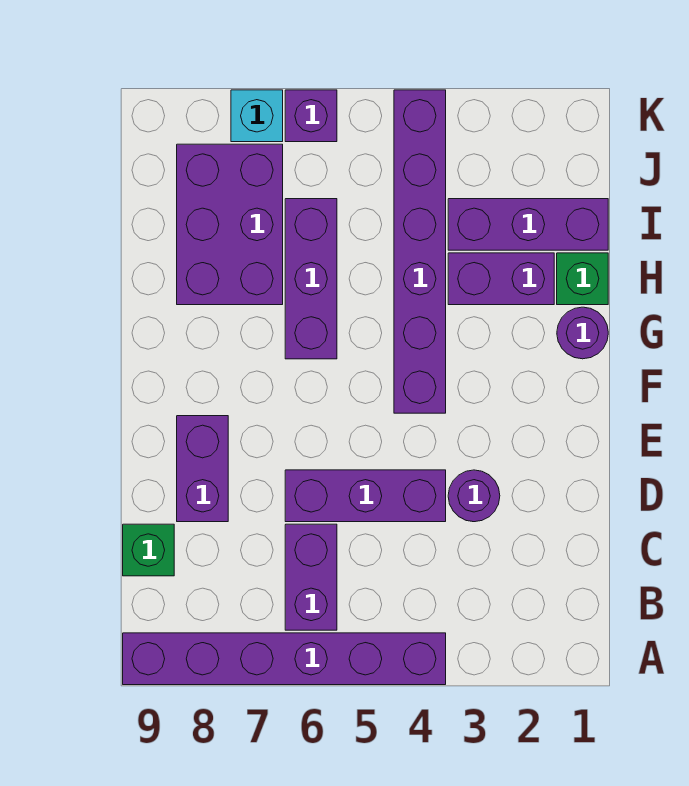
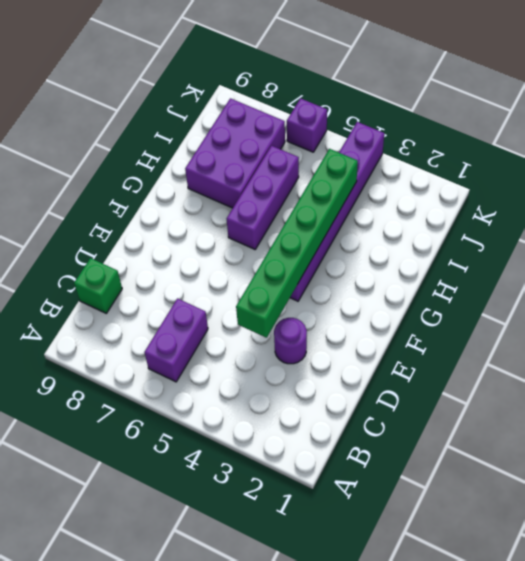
green 1x6 brick [236,149,358,338] -> none
none -> purple 1x6 brick [123,633,446,685]
none -> purple 1x3 brick [285,470,446,522]
none -> purple 1x2 brick [177,416,228,522]

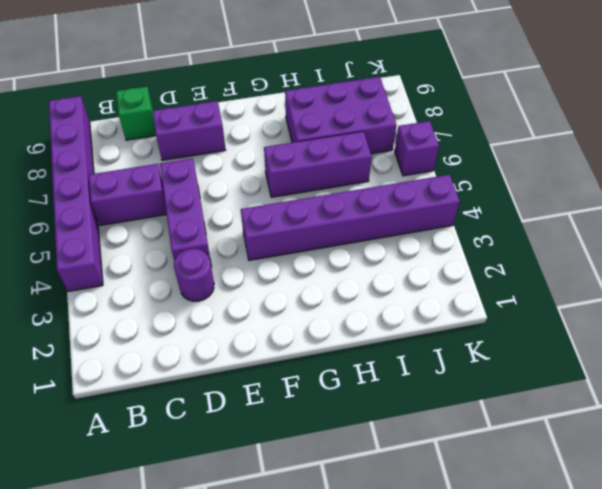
none -> purple 1x1 round brick [557,307,608,359]
none -> green 1x1 brick [557,253,608,305]
none -> purple 1x2 brick [448,253,554,305]

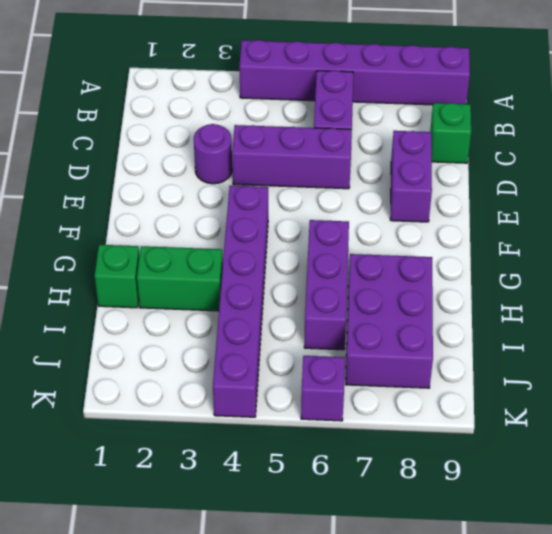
green 1x2 brick [137,246,223,311] -> purple 1x2 brick [448,253,554,305]
none -> purple 1x1 round brick [557,307,608,359]
none -> purple 1x3 brick [448,199,608,250]
none -> cyan 1x1 brick [231,90,283,142]

